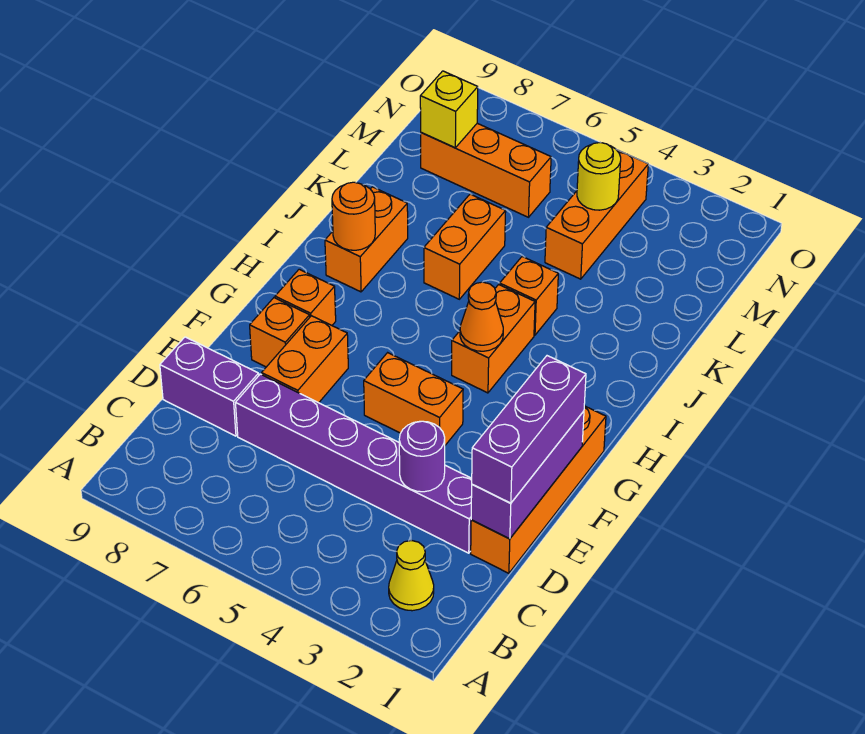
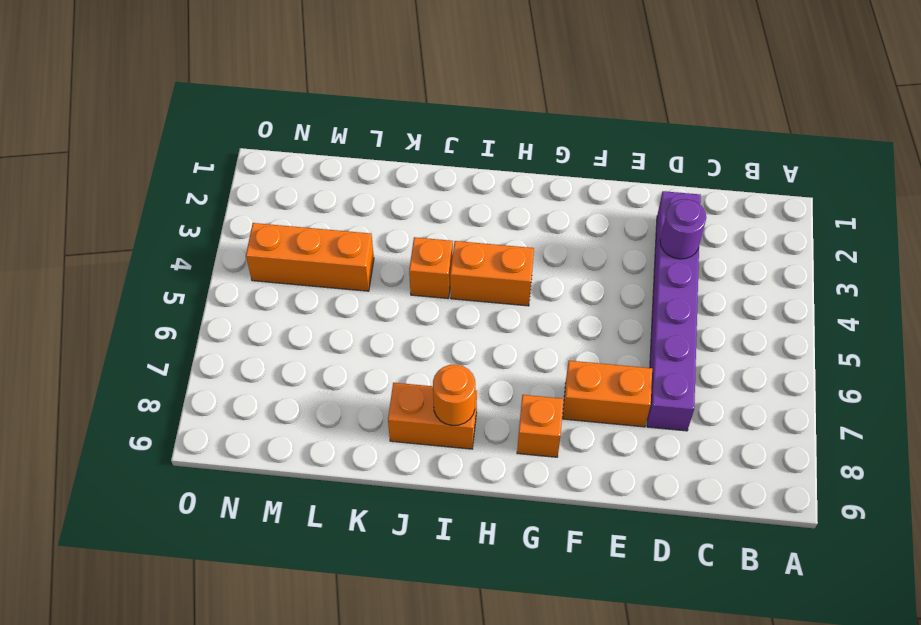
none -> yellow 1x1 cone [389,541,434,611]
none -> orange 1x4 brick [471,406,606,573]
none -> purple 1x2 brick [160,337,259,436]

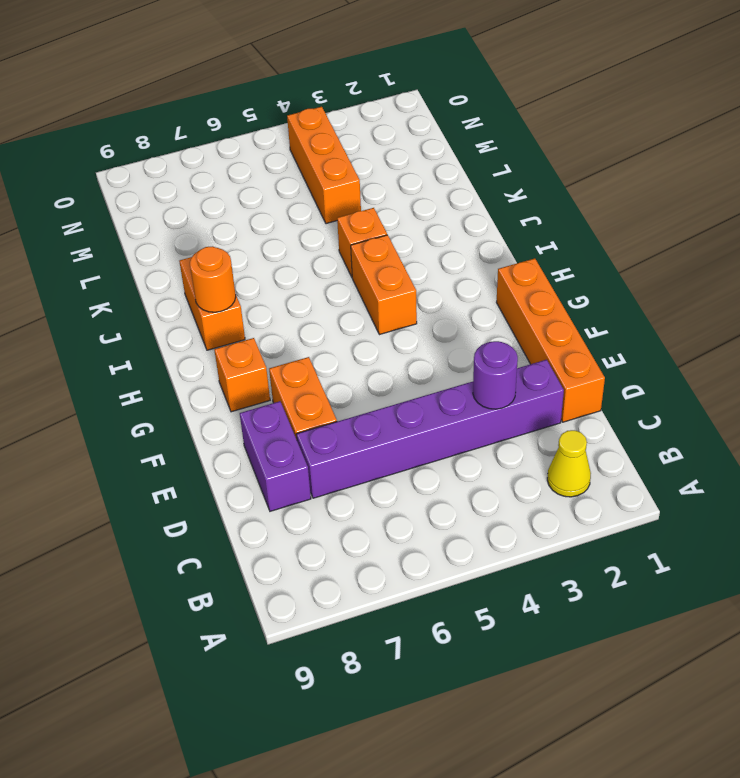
purple 1x2 brick [240,401,311,511] -> purple 1x2 brick turned to [160,337,259,436]
none -> orange 1x2 brick [364,353,463,445]
none -> orange 1x1 brick [250,298,310,367]
none -> orange 1x2 brick [424,194,506,299]

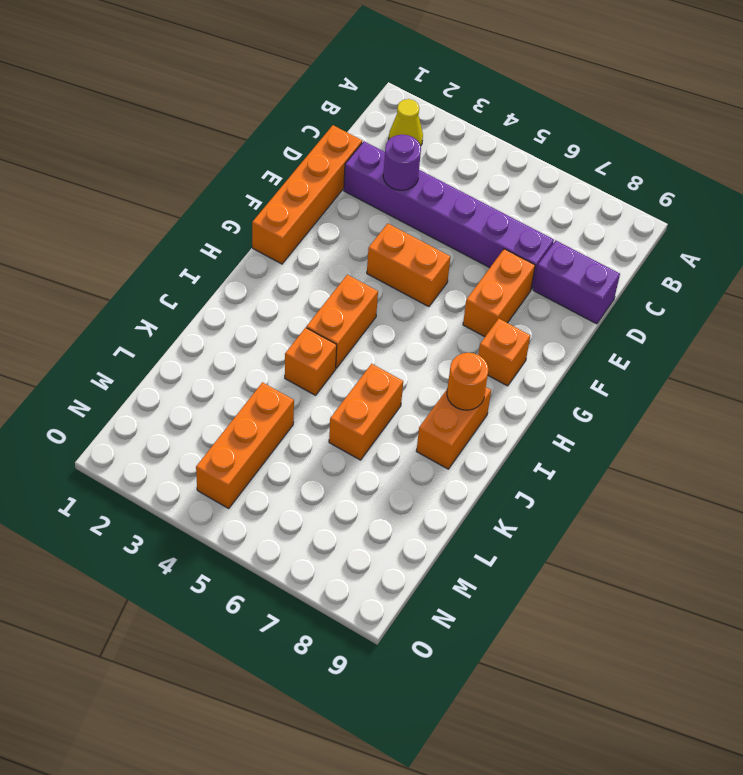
none -> orange 1x1 brick [250,298,310,367]
none -> orange 1x3 brick [421,123,551,217]
none -> purple 1x3 brick [471,411,584,539]

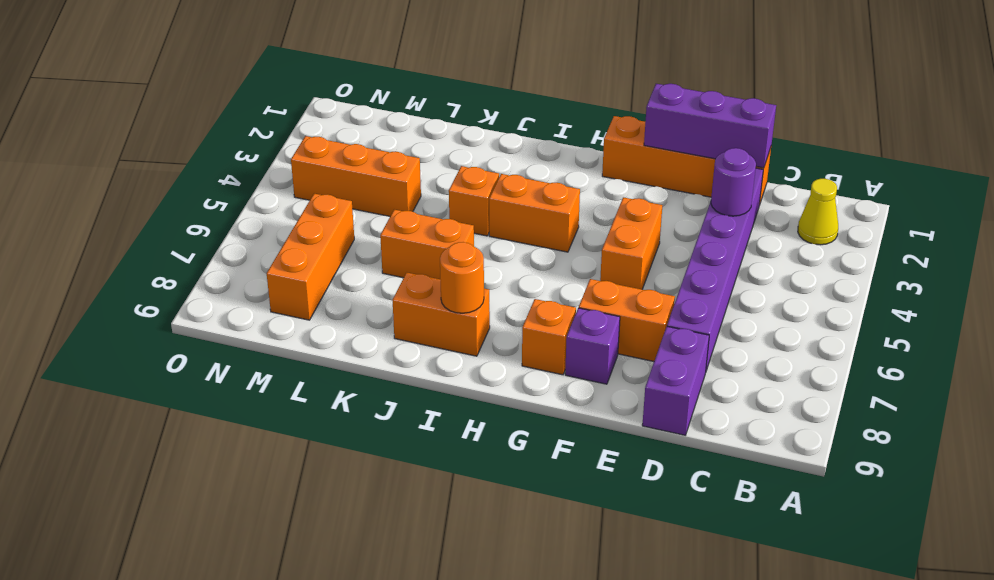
purple 1x1 brick [565,308,620,384] -> orange 1x1 brick [250,298,310,367]
none -> orange 1x1 cone [460,282,503,351]
none -> yellow 1x1 round brick [577,142,621,210]
none -> yellow 1x1 brick [420,71,478,148]

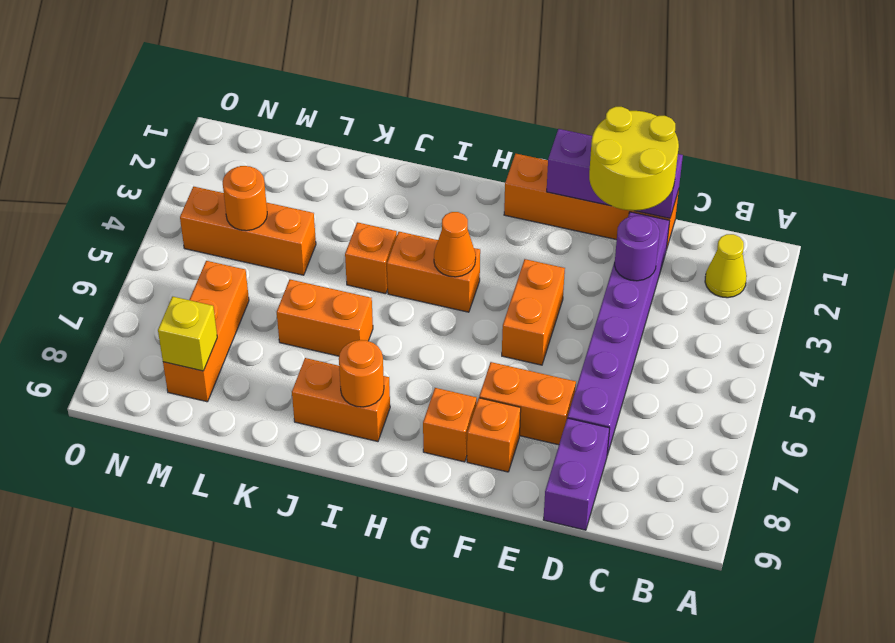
yellow 2x2 round brick [589,107,679,211] -> purple 1x3 brick [472,356,586,503]
orange 1x1 round brick [223,166,267,231] -> yellow 1x1 round brick [577,142,621,210]

